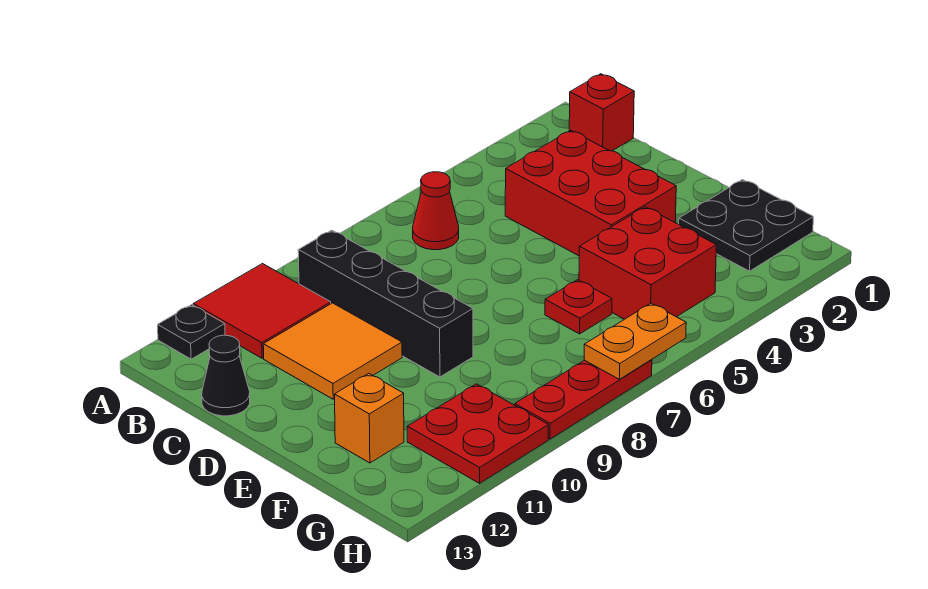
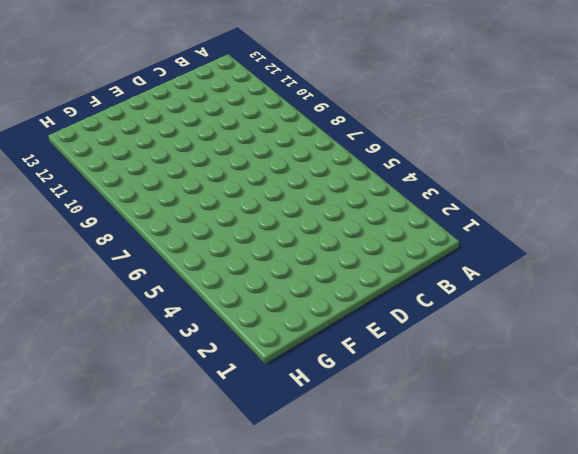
none -> red 2x2 tile [193,264,331,358]
none -> black 1x1 plate [158,305,225,359]
none -> red 1x1 brick [569,74,634,151]

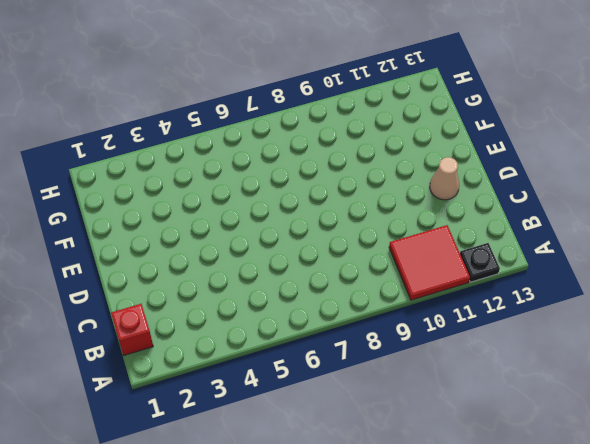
tan 1x1 cone [430,157,459,200] -> none
none -> red 1x1 cone [413,172,459,250]
none -> black 1x4 brick [298,230,473,377]
none -> red 2x3 brick [505,130,676,256]

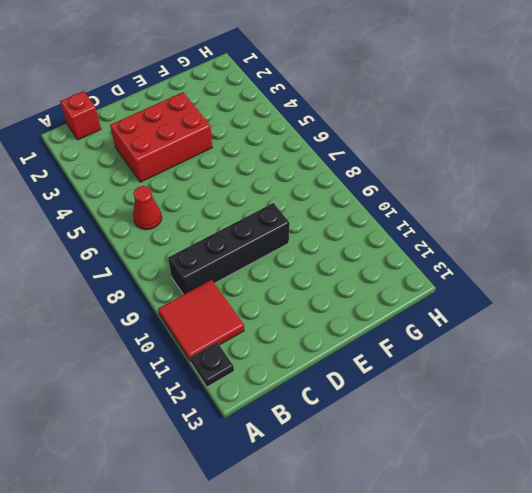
none -> orange 2x2 tile [263,303,402,399]
none -> black 1x1 cone [202,335,250,416]
none -> black 2x2 plate [679,180,813,271]

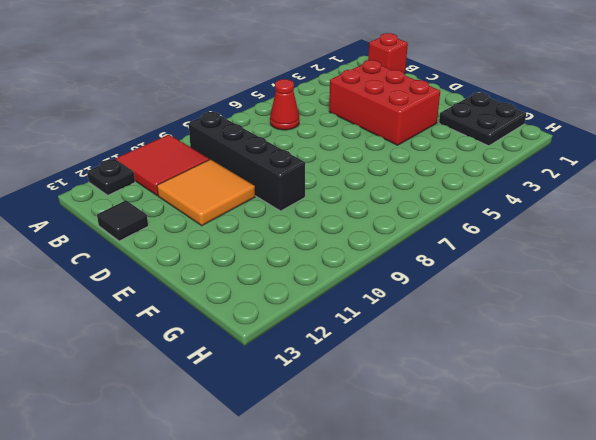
black 1x1 tile [97,200,148,241] -> black 1x1 cone [202,335,250,416]
none -> red 2x2 brick [579,207,716,319]
none -> red 1x1 plate [545,280,612,334]
none -> orange 1x1 brick [335,374,404,463]

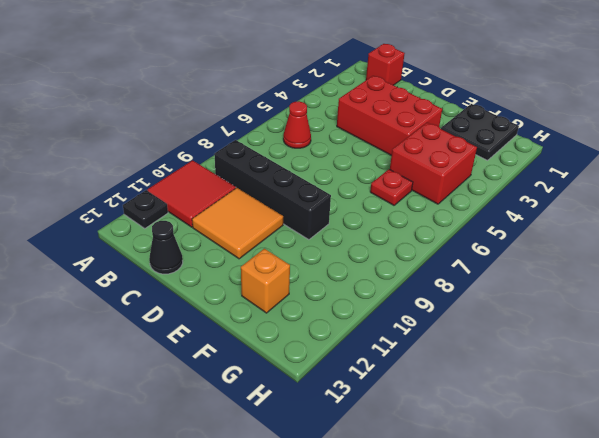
none -> red 2x2 plate [407,384,548,483]
none -> red 1x3 plate [515,360,652,439]
none -> orange 1x2 plate [584,303,686,379]

